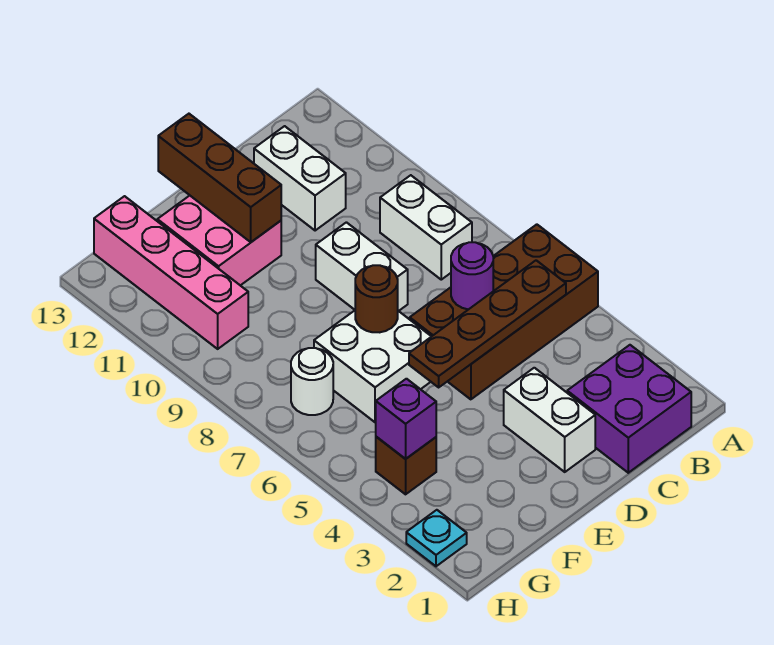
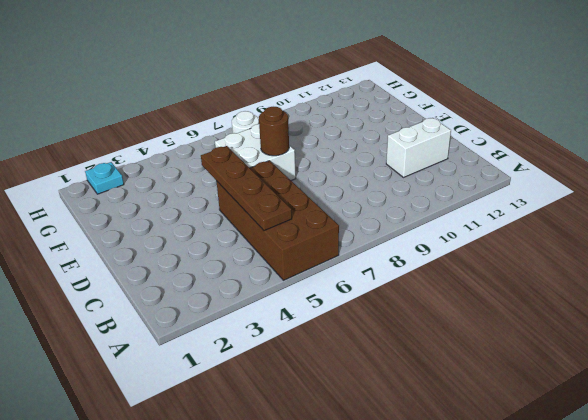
none -> purple 2x2 brick [567,345,691,473]
none -> white 1x2 brick [380,175,472,280]
none -> white 1x2 brick [504,368,595,472]

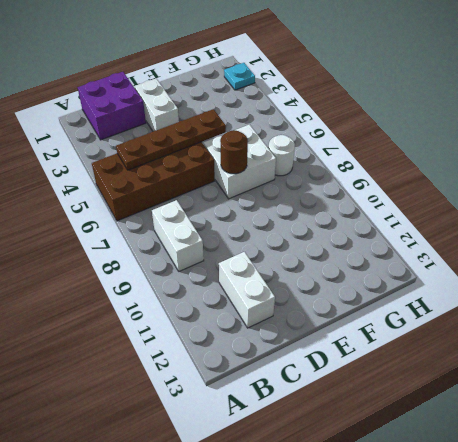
none -> white 1x2 brick [316,222,408,311]
none -> pink 2x2 brick [157,196,281,285]
none -> brown 1x1 brick [376,437,436,494]

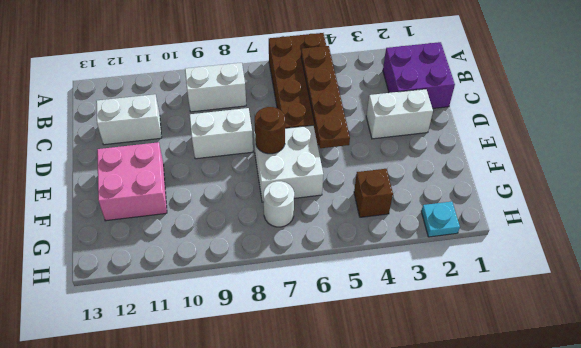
none -> pink 1x4 brick [94,196,248,349]
none -> purple 1x1 round brick [451,242,493,310]
none -> brown 1x3 brick [158,114,281,242]

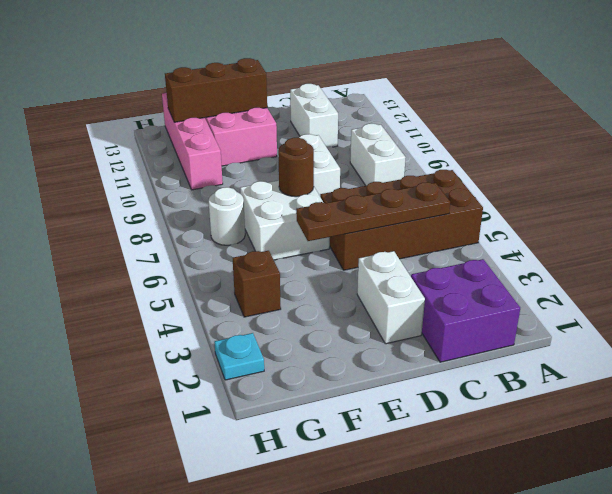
brown 1x3 brick [165,58,267,122] -> brown 1x3 brick turned to [158,114,281,242]
none -> purple 1x1 round brick [451,242,493,310]
none -> purple 1x1 brick [376,379,436,459]

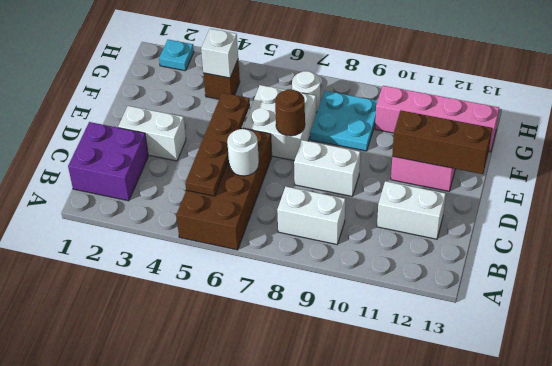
white 1x1 round brick [227,129,259,176] -> purple 1x1 round brick [451,242,493,310]
cyan 2x2 plate [310,91,378,151] -> none
white 1x1 brick [201,29,238,78] -> purple 1x1 brick [376,379,436,459]

